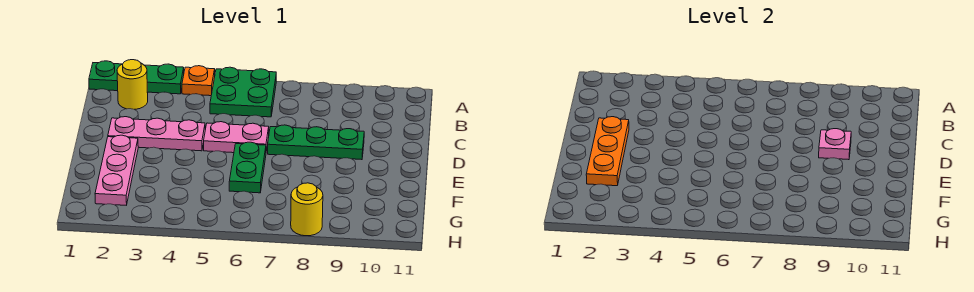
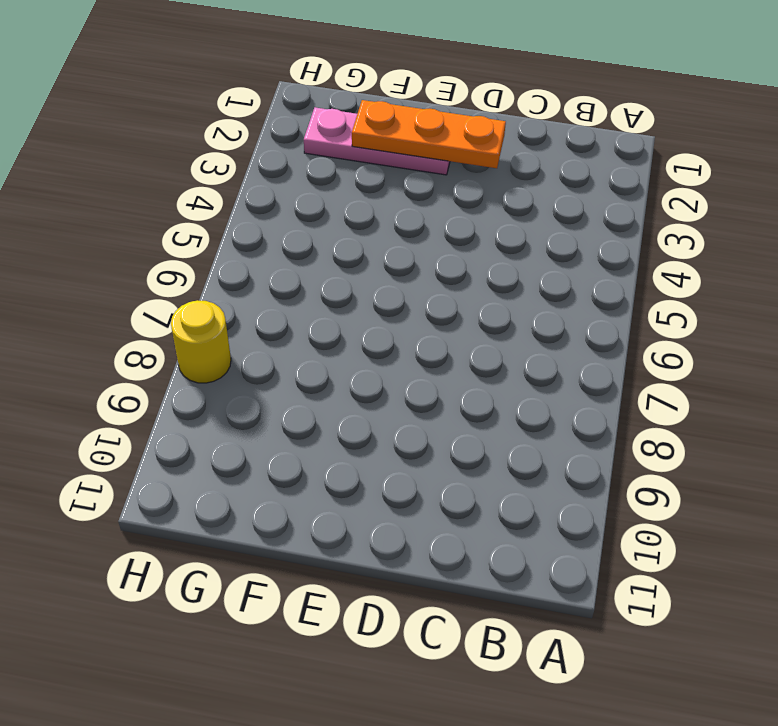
none -> green 1x3 plate [89,61,184,94]
none -> orange 1x1 plate [182,66,215,96]
none -> green 2x2 plate [210,67,276,117]

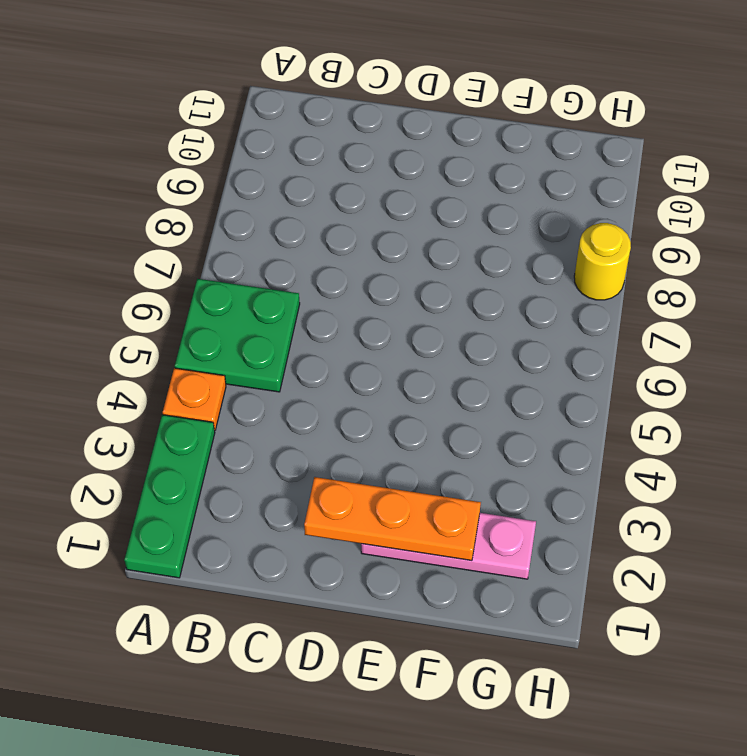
none -> yellow 1x1 round brick [117,60,148,109]
none -> pink 1x3 plate [108,117,205,151]
none -> pink 1x2 plate [204,122,269,153]

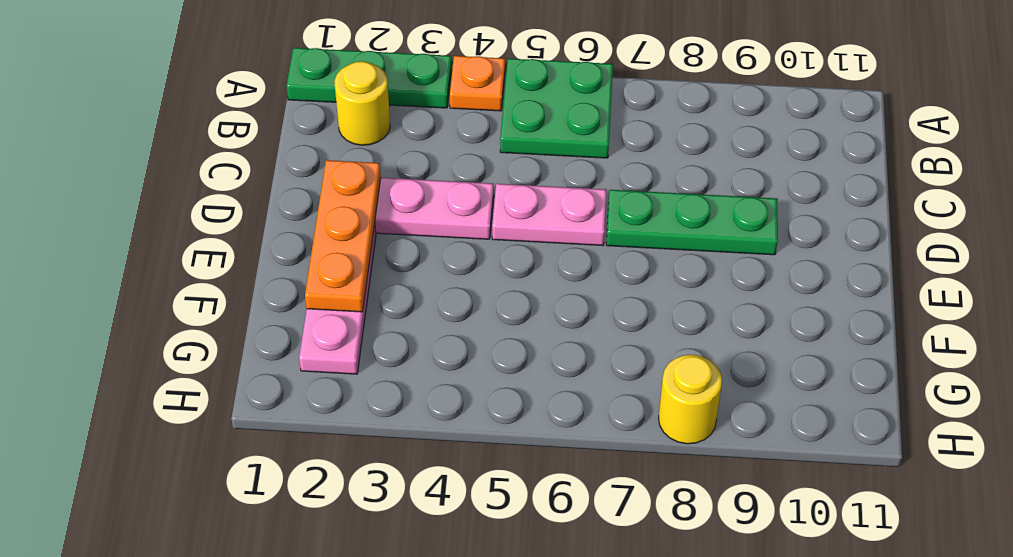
none -> green 1x2 plate [229,142,266,193]
none -> pink 1x1 plate [819,129,851,160]

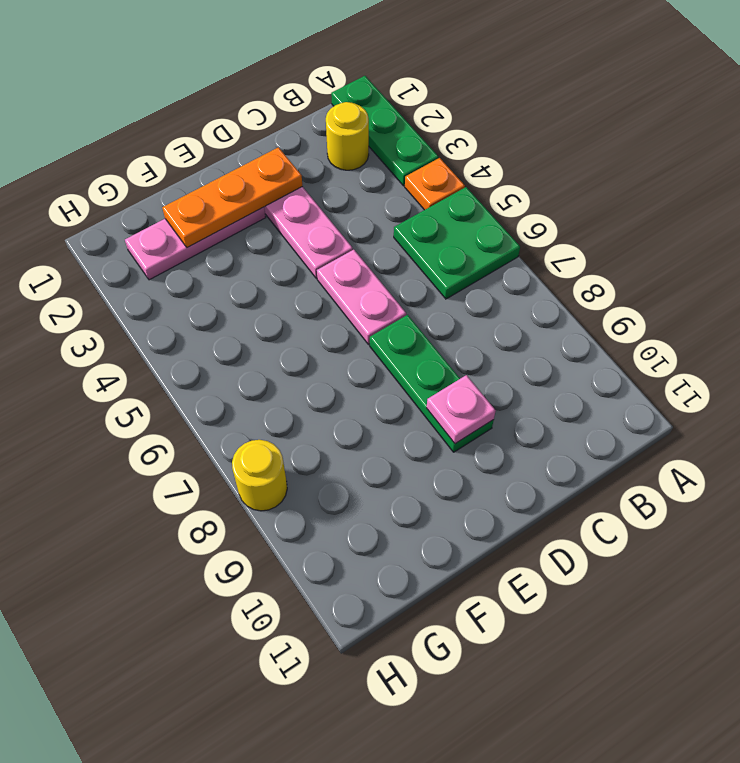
none -> green 1x2 plate [229,142,266,193]

